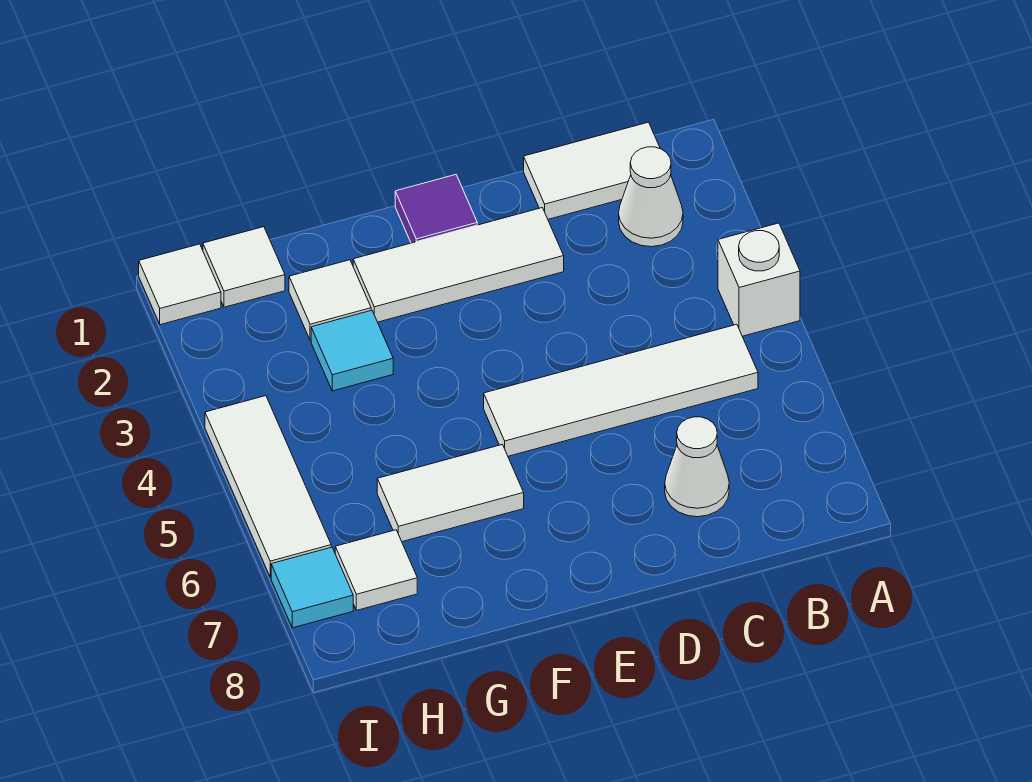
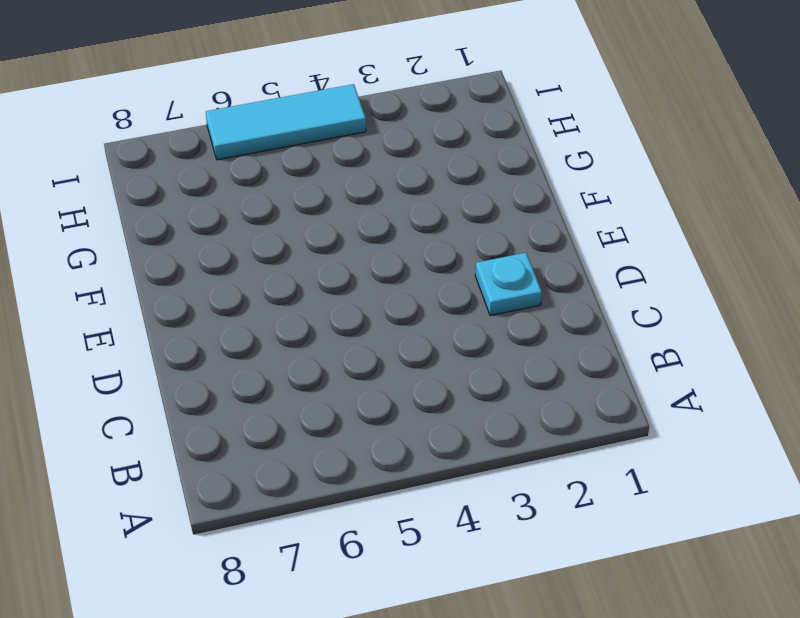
cyan 1x1 plate [475,253,542,316] -> white 1x3 tile [353,208,564,322]
cyan 1x3 tile [206,84,366,160] -> white 1x3 tile [205,396,331,577]
none -> white 1x1 brick [718,223,800,336]
none -> white 1x2 tile [524,122,660,219]
none -> white 1x1 cone [619,147,683,247]

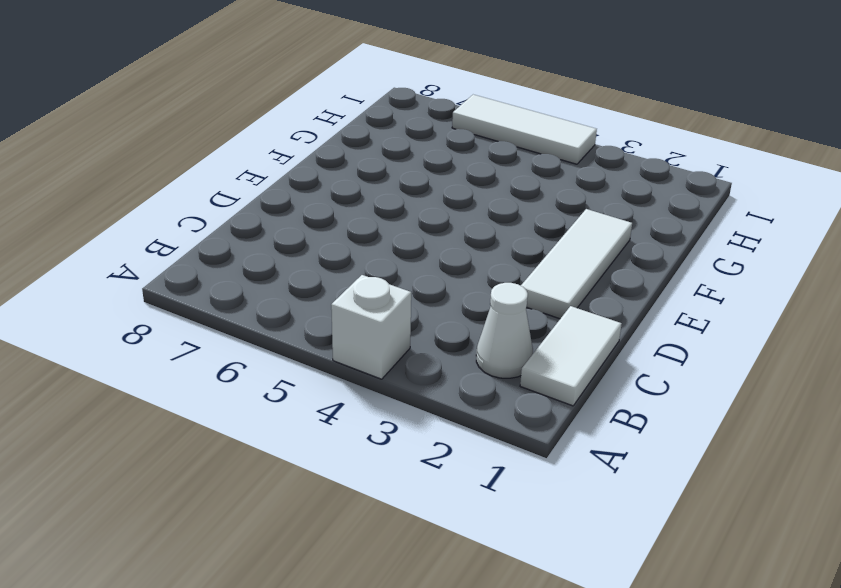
none -> white 1x4 tile [484,324,758,456]
none -> white 1x1 cone [665,417,729,517]
none -> purple 1x1 tile [395,175,477,243]

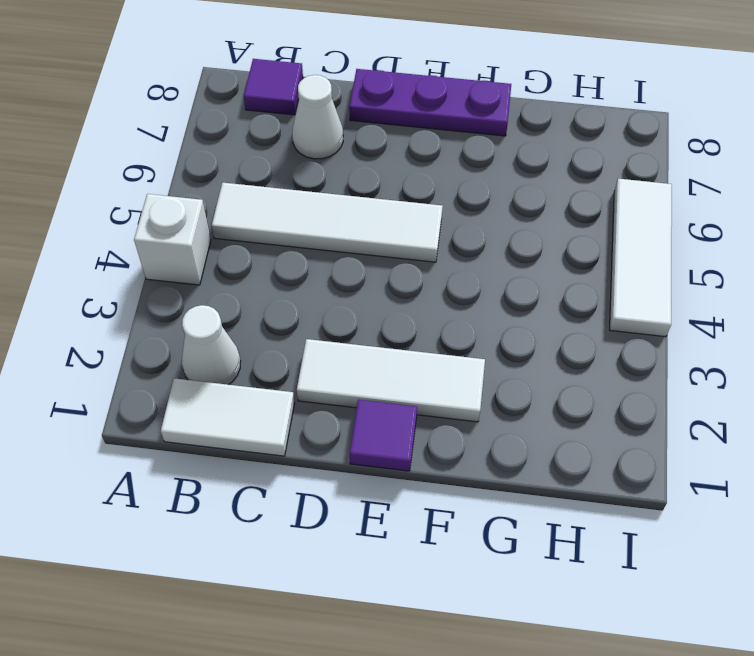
purple 1x1 tile [244,59,303,115] -> none
purple 1x3 plate [349,69,511,136] -> none
none -> white 1x2 tile [377,445,524,542]
none -> white 1x1 tile [289,260,371,340]
none -> cyan 1x1 tile [311,310,393,391]

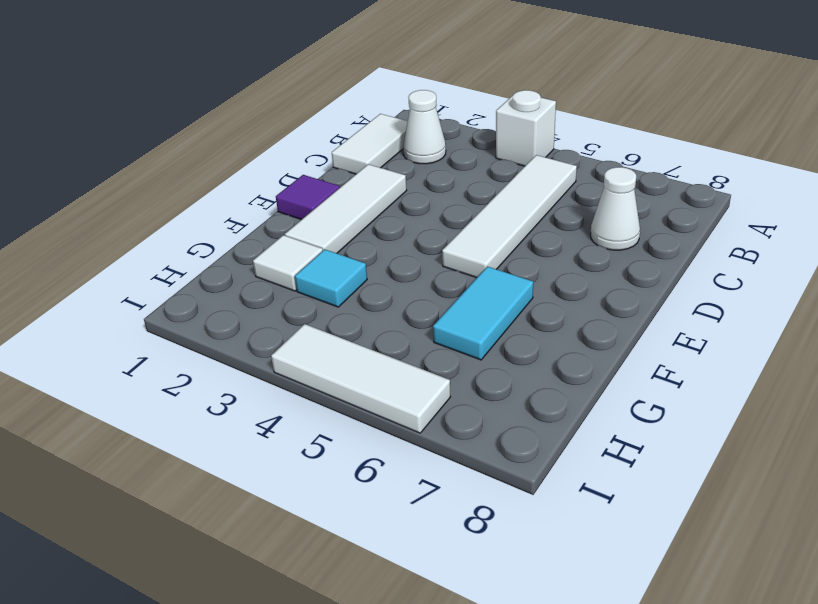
cyan 1x2 tile [433,267,533,360] -> white 1x2 tile [377,445,524,542]
none -> white 1x1 tile [203,227,285,307]
none -> white 1x1 tile [335,530,417,610]
none -> white 1x1 tile [139,244,221,325]

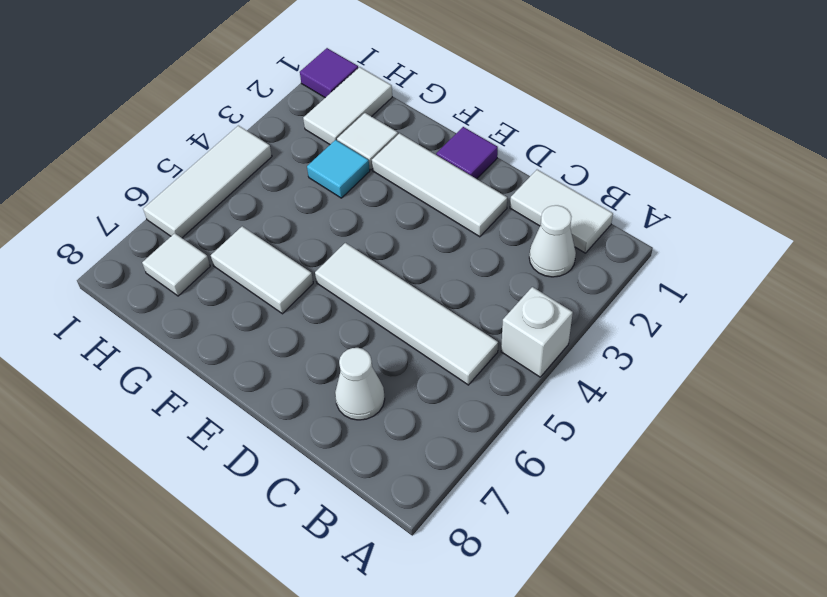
white 1x2 tile [303,67,392,144] -> white 1x1 tile [203,227,285,307]
purple 1x1 tile [300,48,358,98] -> white 1x1 tile [139,244,221,325]
none -> cyan 1x1 tile [271,547,353,628]

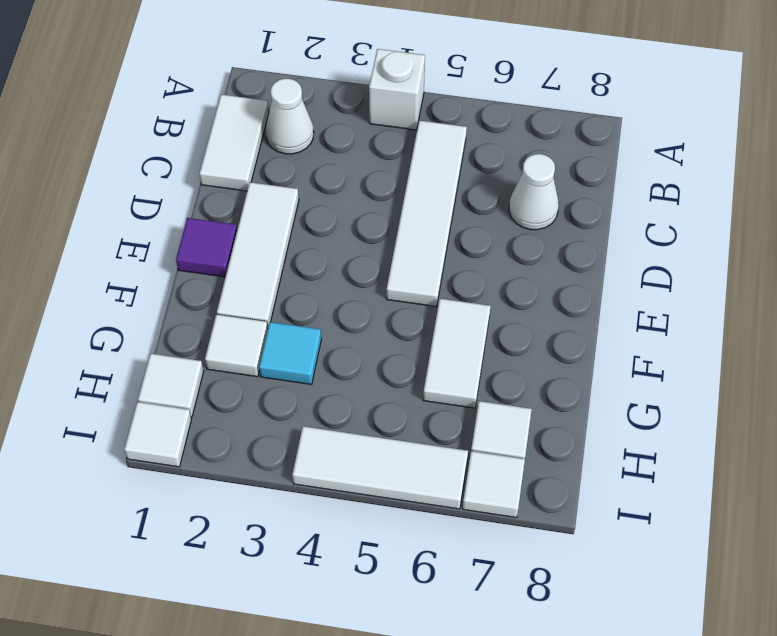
white 1x1 tile [463,451,525,518] -> cyan 1x1 tile [271,547,353,628]

